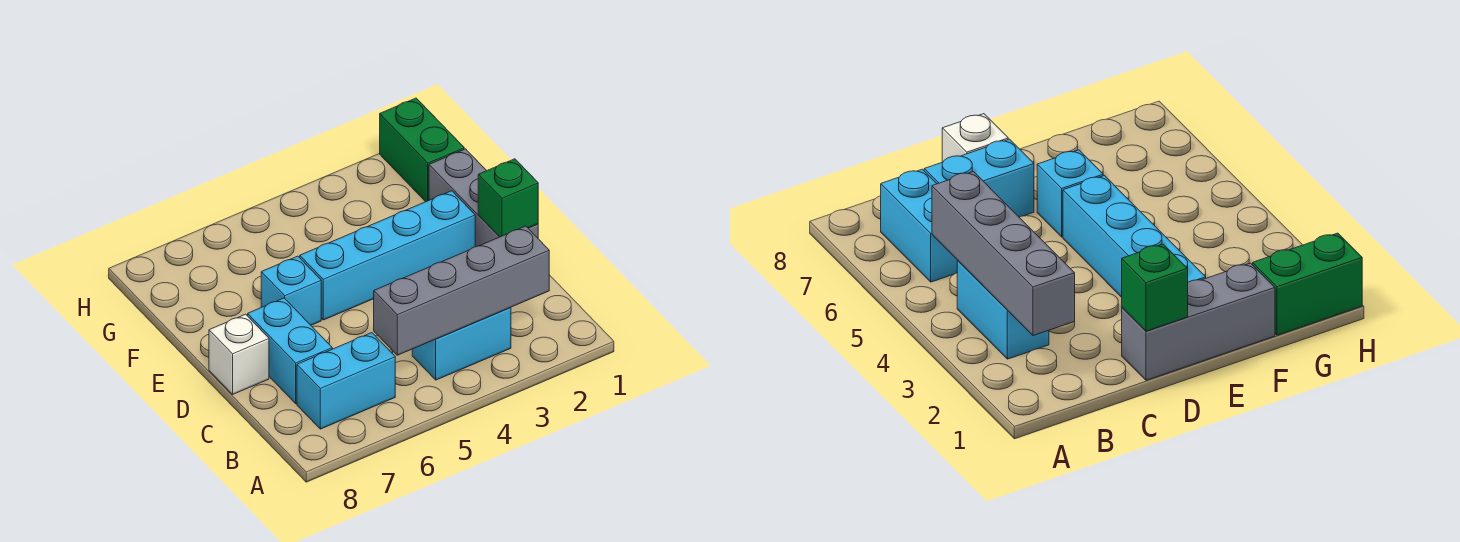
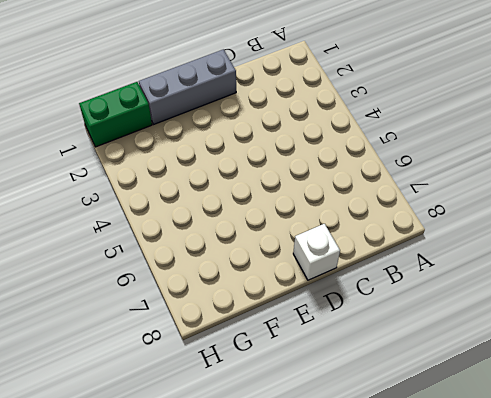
none -> cyan 1x2 brick [412,308,511,380]
none -> cyan 1x2 brick [297,333,395,429]

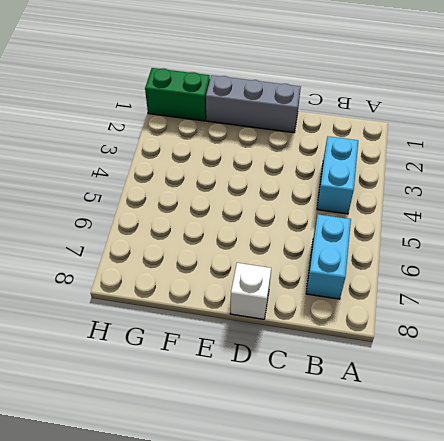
none -> cyan 1x2 brick [248,298,332,403]
none -> cyan 1x4 brick [300,191,475,320]

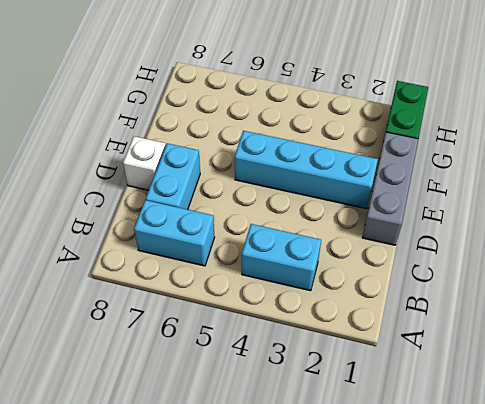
none -> cyan 1x1 brick [261,256,321,325]
none -> grey 1x4 brick [374,226,549,355]

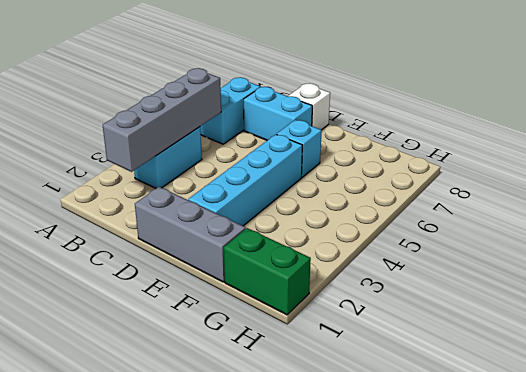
none -> green 1x1 brick [478,159,538,237]

